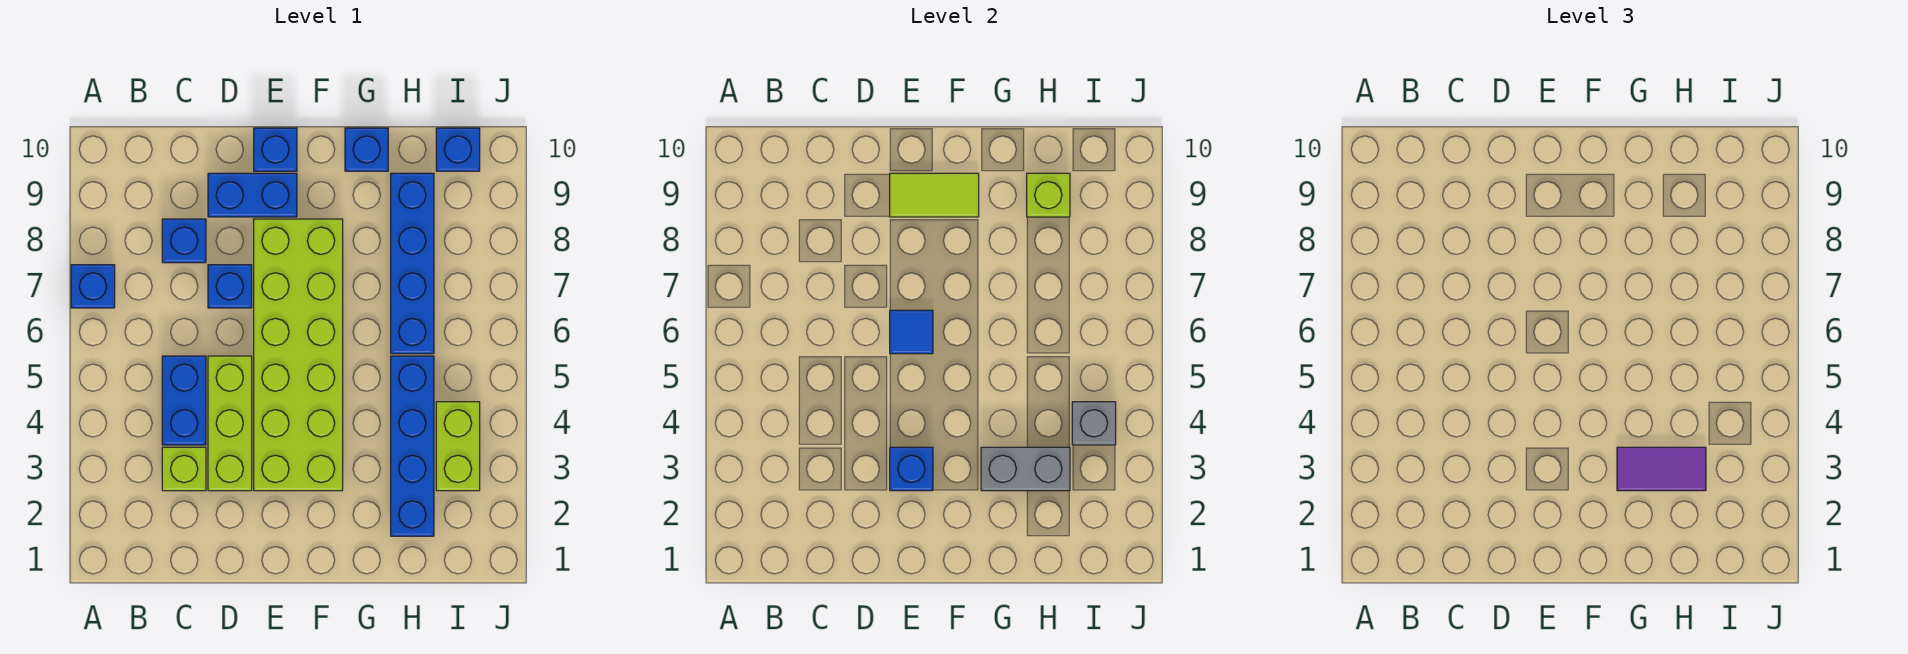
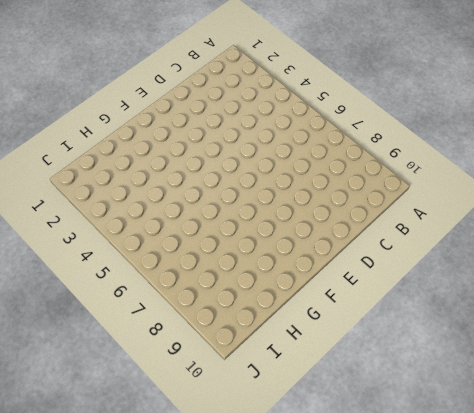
none -> blue 1x1 brick [71,265,115,308]
none -> lime 1x1 brick [162,447,206,491]
none -> blue 1x2 brick [162,356,206,445]

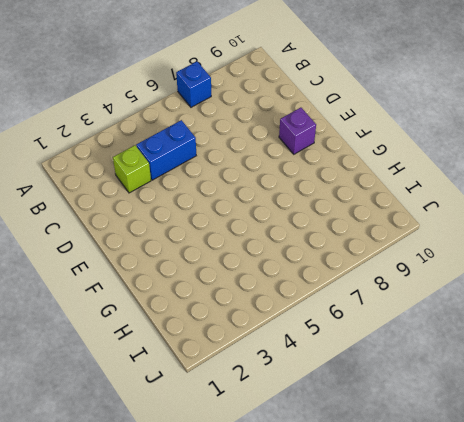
purple 1x1 brick [279,108,316,154] -> blue 1x2 brick [208,173,297,217]
none -> blue 1x1 brick [162,219,206,263]
none -> lime 1x3 brick [208,356,252,491]
none -> blue 1x1 brick [208,265,252,308]

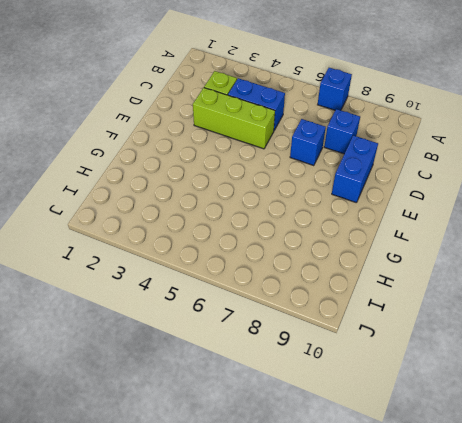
none -> lime 2x6 brick [254,219,343,491]
none -> blue 1x1 brick [254,128,297,171]
none -> blue 1x1 brick [345,128,388,171]

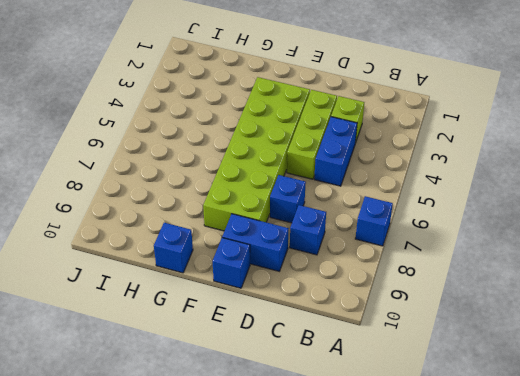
none -> blue 1x4 brick [391,356,434,536]
none -> blue 1x4 brick [391,173,434,354]
none -> lime 1x2 brick [436,402,480,491]

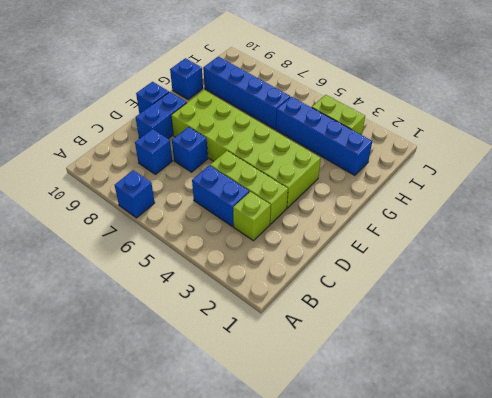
none -> blue 1x1 brick [436,128,480,171]
none -> blue 1x1 brick [890,447,933,491]
none -> blue 1x1 tile [890,310,933,354]

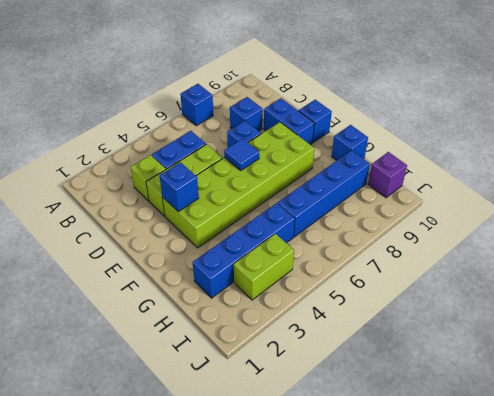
purple 1x1 brick [368,152,407,198] -> blue 1x1 brick [436,128,480,171]
none -> lime 1x2 tile [890,173,979,217]
none -> grey 1x2 brick [981,447,1070,491]
none -> lime 1x1 brick [1027,173,1070,217]

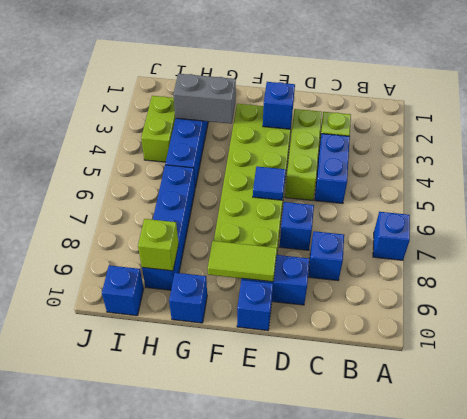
none -> grey 1x1 brick [1072,402,1116,445]
none -> purple 1x2 tile [1617,447,1706,491]

